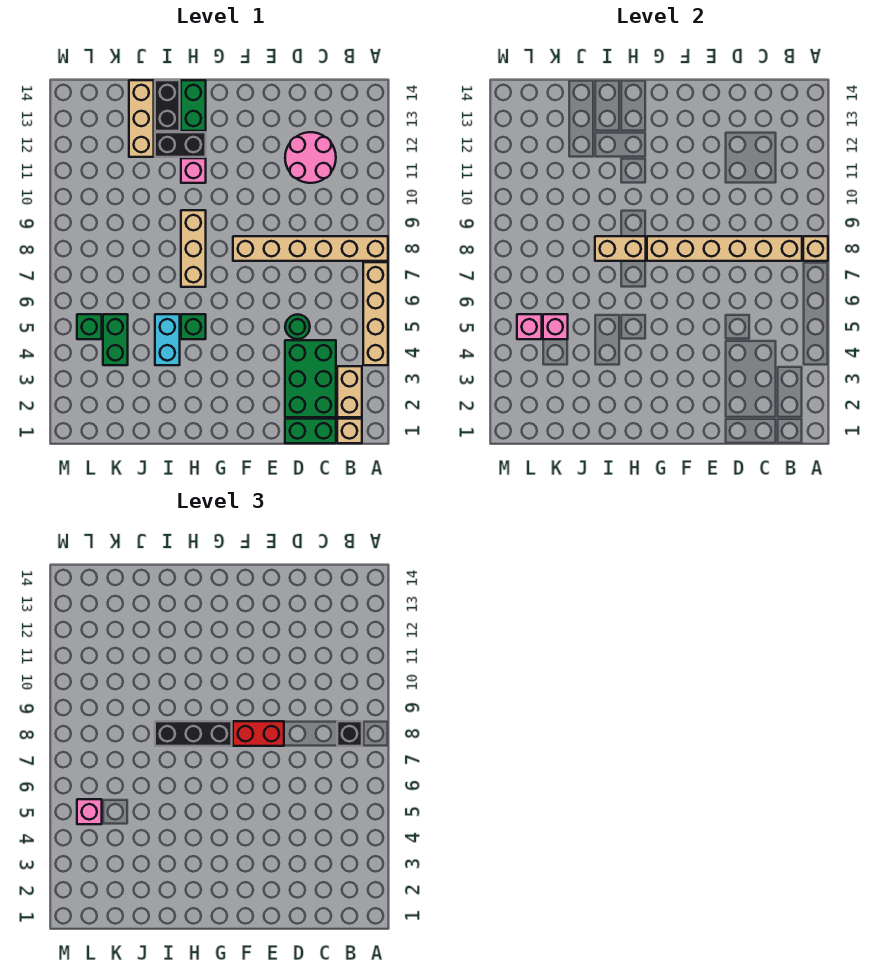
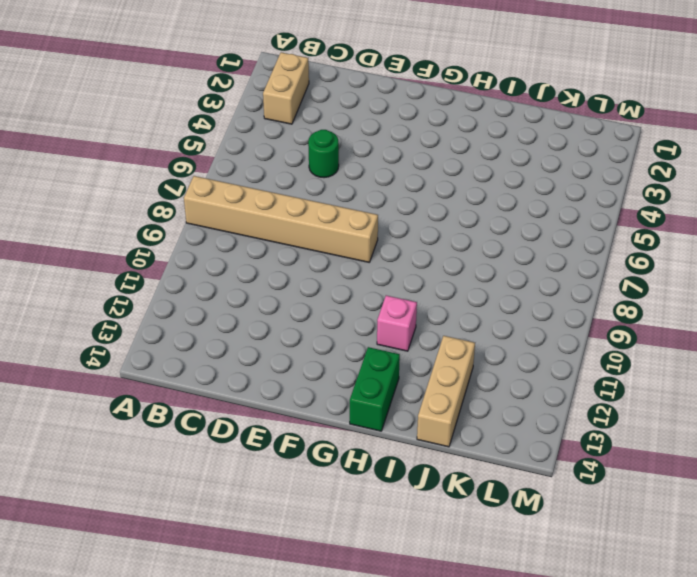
none -> tan 1x4 brick [363,262,388,365]
none -> tan 1x1 brick [337,419,362,443]
none -> green 1x2 brick [285,419,336,443]

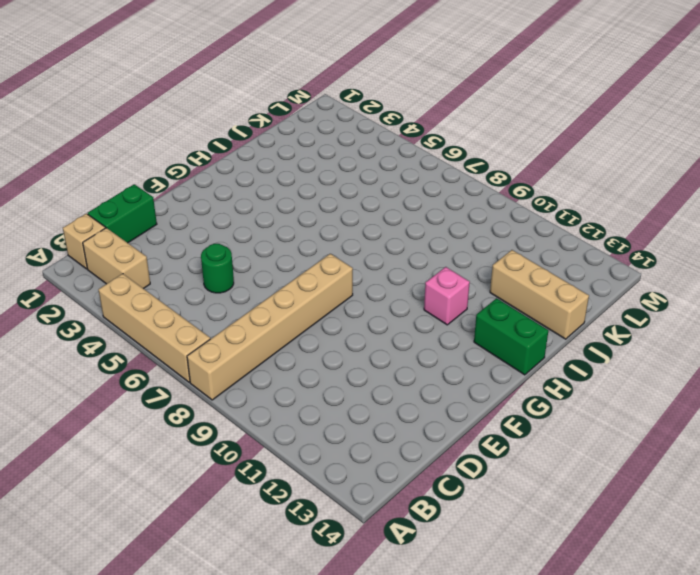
none -> green 2x3 brick [285,340,336,417]
none -> pink 2x2 round brick [285,132,336,183]
none -> green 1x1 brick [181,314,206,339]

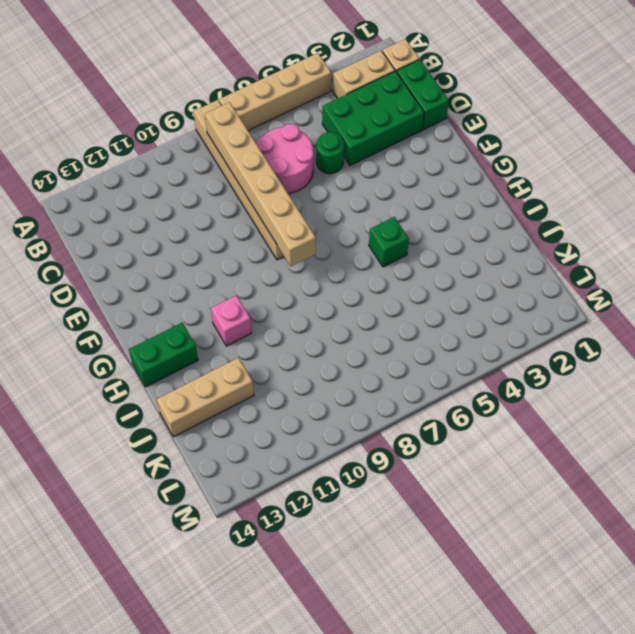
pink 2x2 round brick [256,124,314,193] -> pink 2x2 round brick moved to [285,132,336,183]
none -> tan 1x3 brick [181,210,206,287]
none -> black 1x2 brick [155,132,206,157]
none -> cyan 1x2 brick [155,314,180,365]

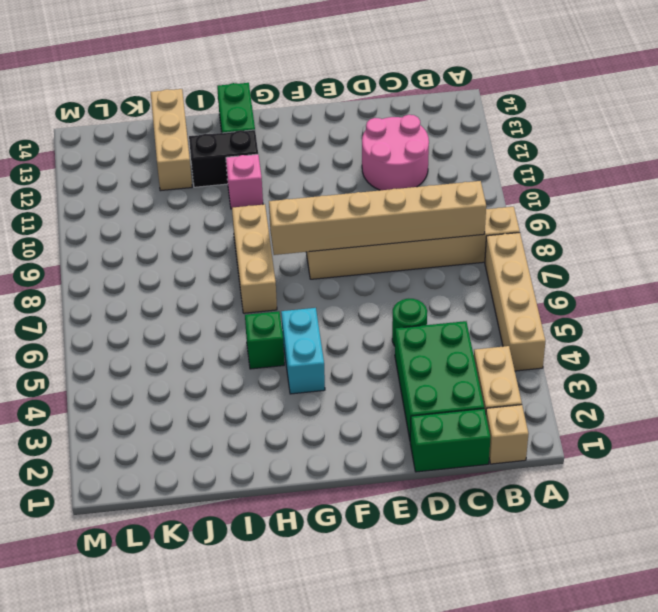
cyan 1x2 brick [281,308,325,394] -> cyan 1x2 brick moved to [155,314,180,365]
none -> black 1x2 brick [155,80,180,131]
none -> green 1x2 brick [103,314,128,365]
none -> green 1x1 brick [77,314,102,339]

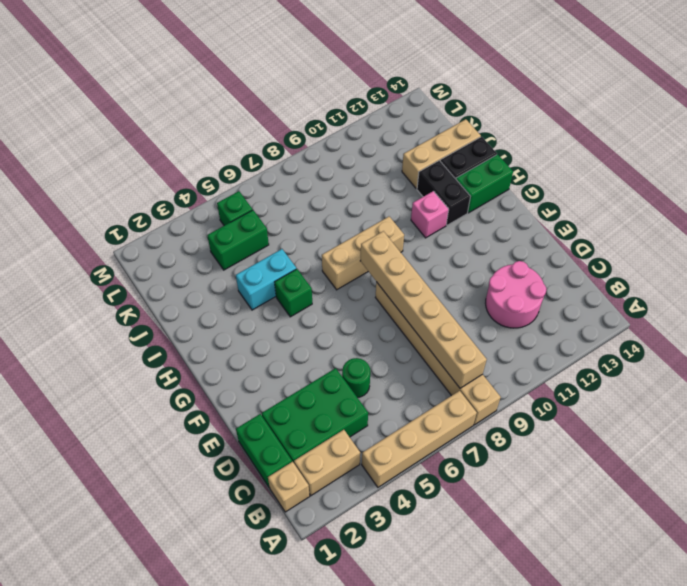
none -> tan 1x1 brick [803,236,828,261]
none -> tan 1x2 brick [595,236,646,261]
none -> pink 1x1 brick [543,314,568,339]

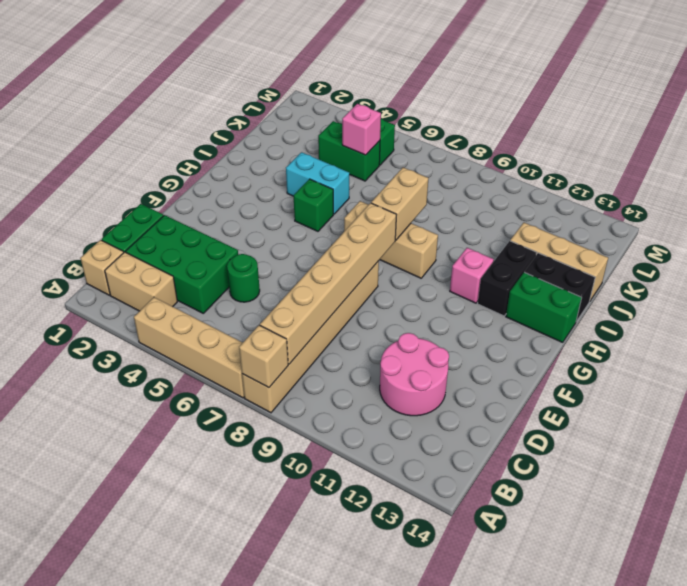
none -> pink 1x1 brick [517,314,542,339]
none -> black 1x1 brick [337,721,362,746]
none -> red 1x2 brick [233,721,284,746]

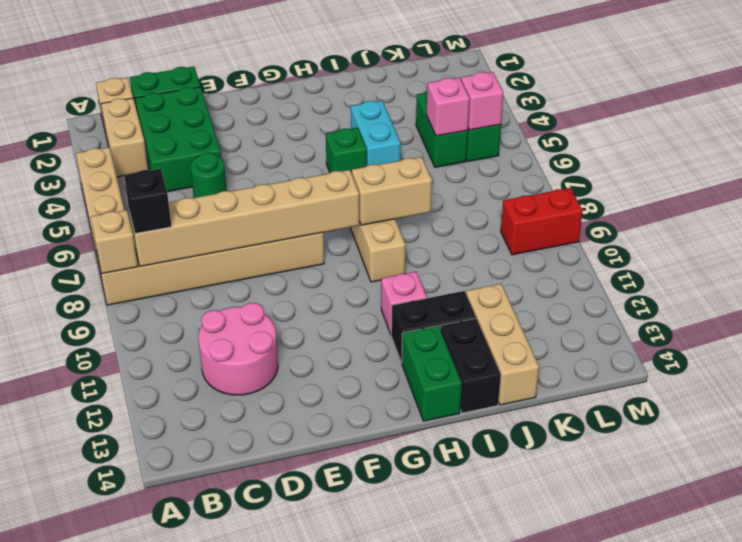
red 1x2 brick [501,188,583,255] -> red 1x2 brick moved to [233,721,284,746]
none -> black 1x3 brick [155,721,232,746]
none -> pink 1x1 brick [77,799,102,824]

